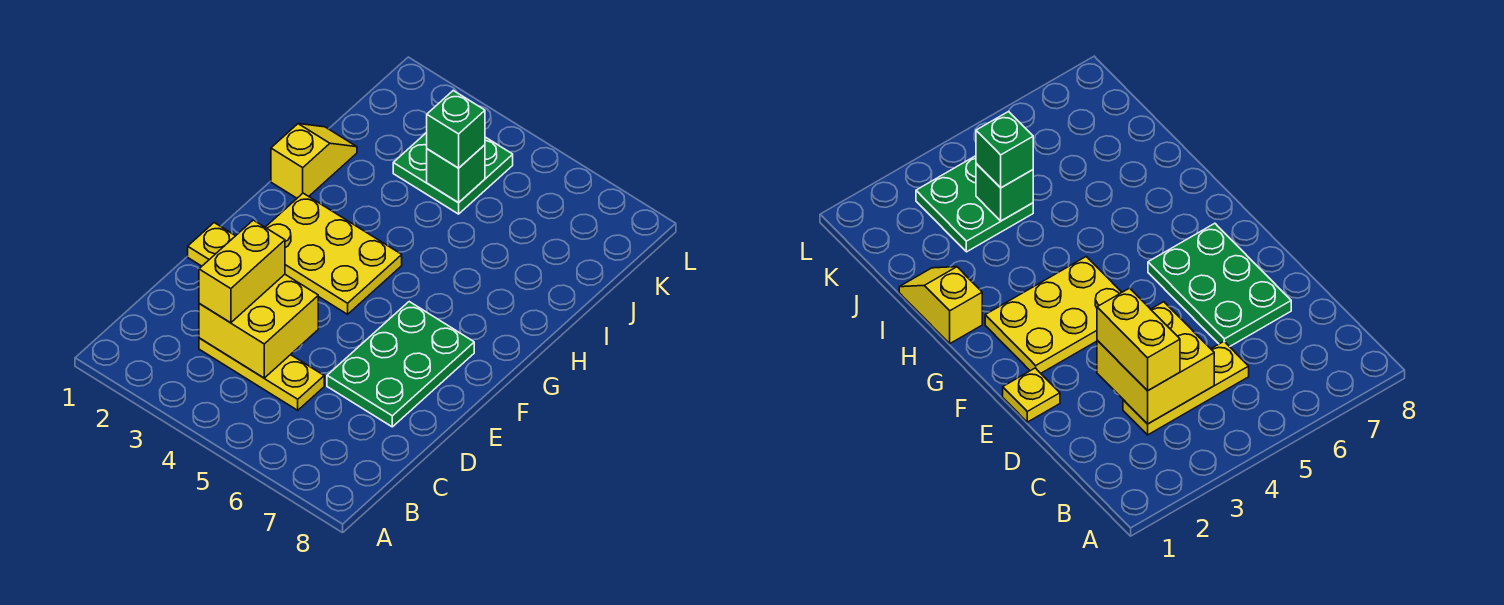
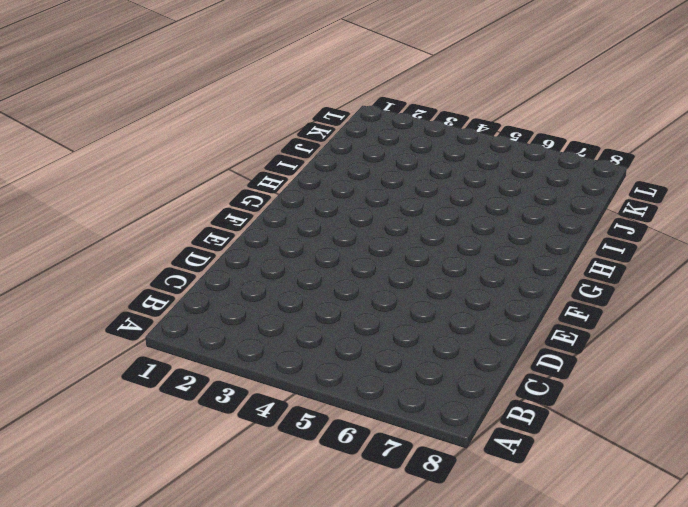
none -> yellow 1x3 plate [199,338,324,410]
none -> green 2x3 plate [327,302,474,427]

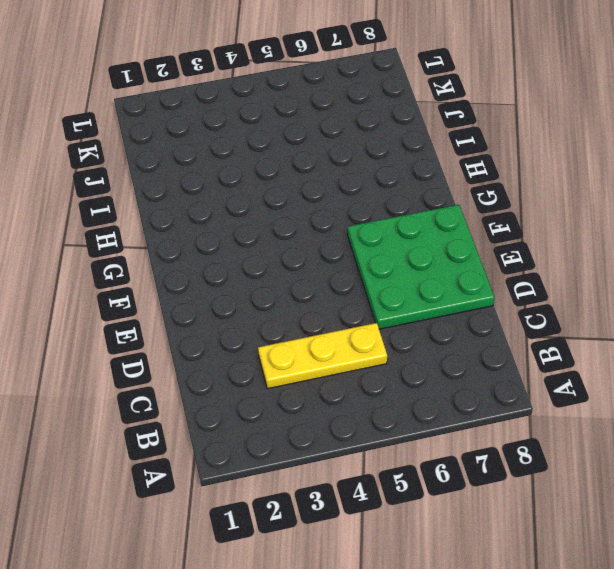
green 3x3 plate [347,205,494,329] -> green 2x3 plate [327,302,474,427]
none -> yellow 1x1 plate [188,223,235,266]
none -> yellow 2x3 plate [265,193,402,314]

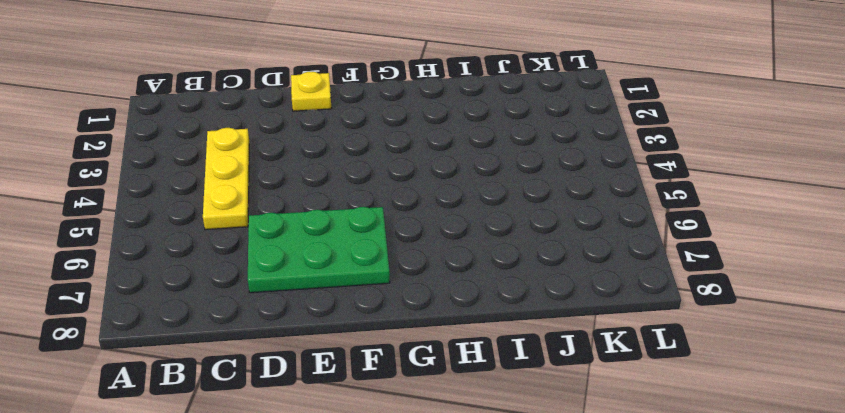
none -> yellow 2x3 plate [265,193,402,314]
none -> yellow 1x2 slope [271,124,357,198]

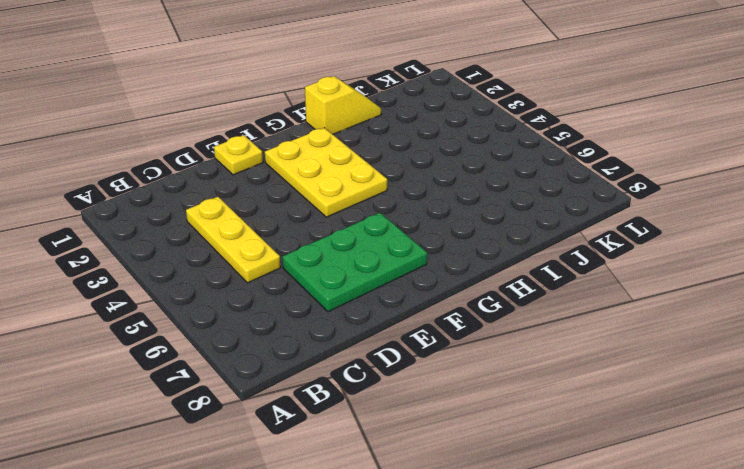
none -> green 2x2 plate [393,133,513,214]
none -> yellow 2x2 brick [199,274,318,378]

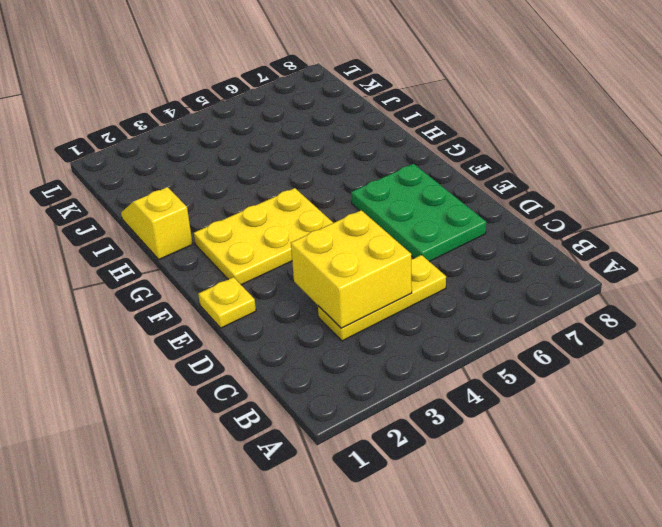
none -> green 2x2 plate [393,133,513,214]
none -> green 1x1 brick [427,145,485,203]

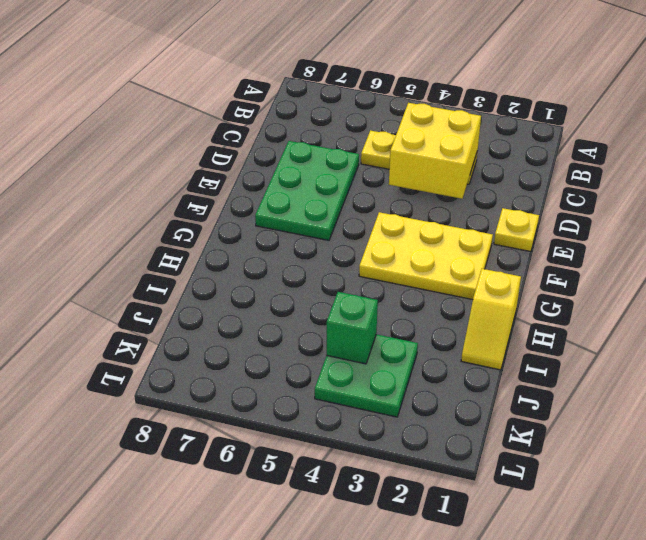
none -> yellow 1x2 brick [199,220,285,323]
none -> green 1x1 brick [427,91,485,168]

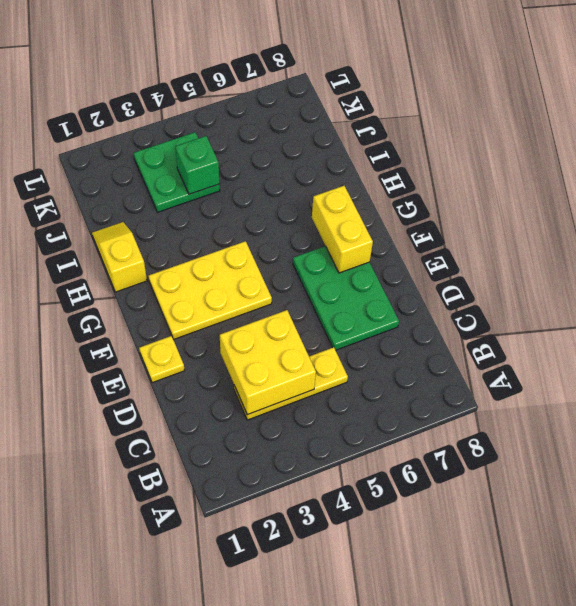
yellow 1x2 brick [312,186,373,273] -> yellow 1x2 brick moved to [199,220,285,323]
none -> green 1x1 brick [427,91,485,168]

